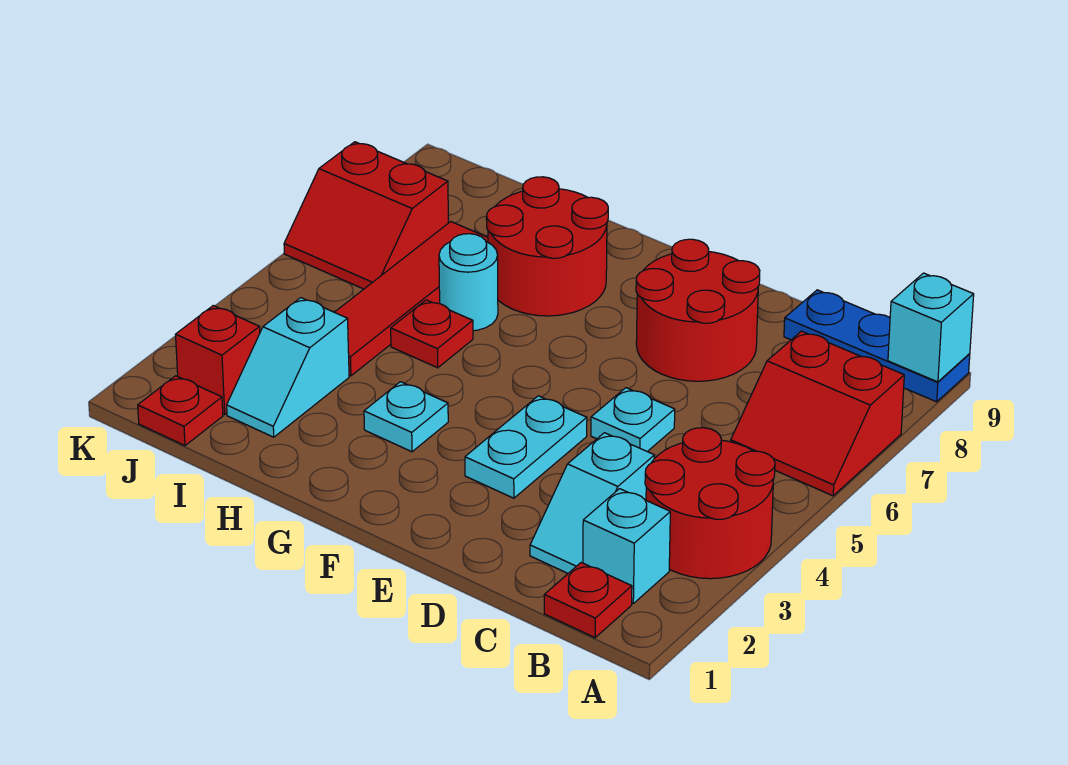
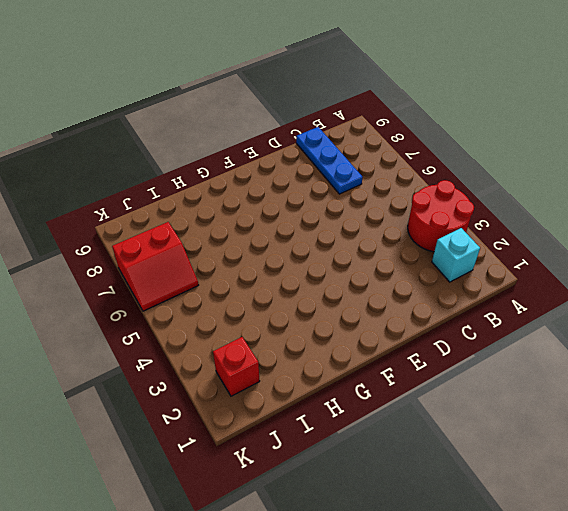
blue 1x3 plate [296,127,363,194] -> blue 1x3 plate turned to [784,290,970,402]
none -> red 2x2 slope [731,331,904,496]
none -> red 1x1 plate [544,563,632,638]
none -> cyan 1x2 slope [530,433,655,573]

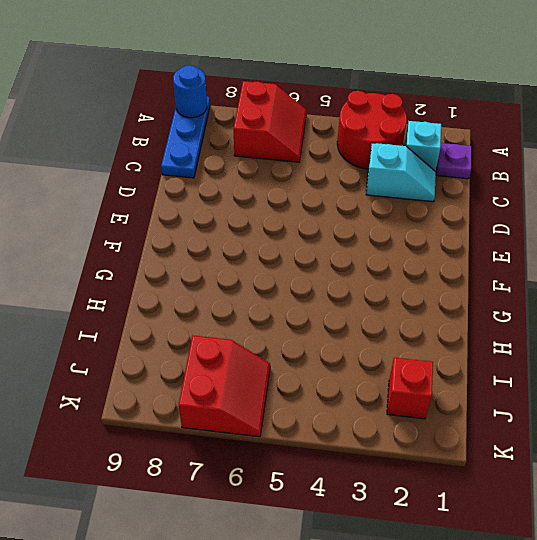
blue 1x1 round brick [173,65,207,118] -> cyan 1x1 brick [888,273,974,382]
purple 1x1 plate [436,143,471,179] -> red 1x1 plate [544,563,632,638]
none -> cyan 1x1 plate [591,388,675,452]
none -> red 2x2 round brick [636,239,760,381]
none -> cyan 1x2 plate [465,396,587,498]

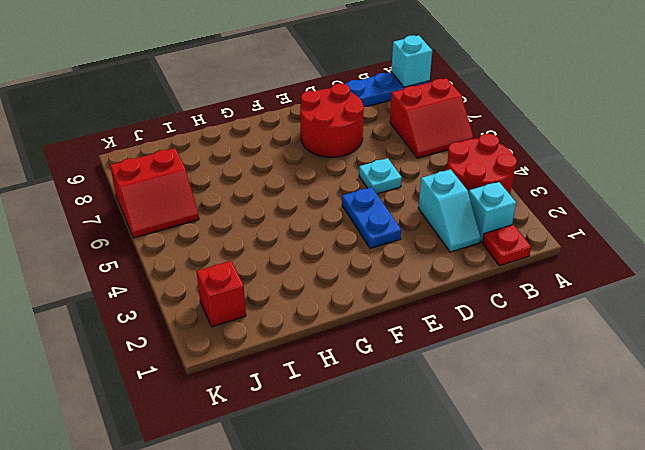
blue 1x2 plate [342,187,401,249] -> cyan 1x2 plate [465,396,587,498]
none -> cyan 1x1 plate [364,382,448,452]
none -> red 2x2 round brick [486,177,608,316]
none -> red 1x1 plate [391,300,473,368]

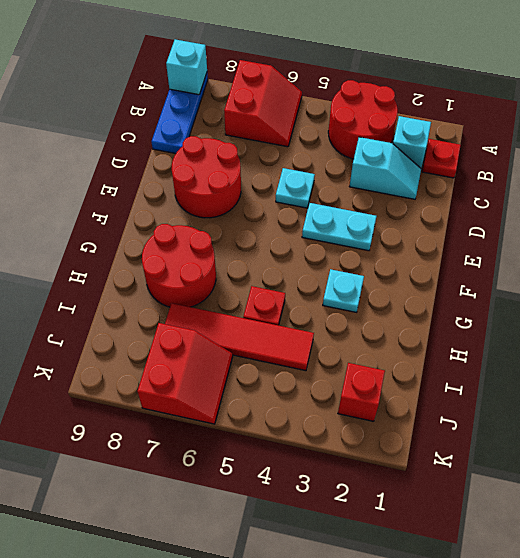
none -> cyan 1x1 round brick [439,234,498,331]
none -> cyan 1x2 slope [227,298,349,437]
none -> red 1x1 plate [138,376,223,446]

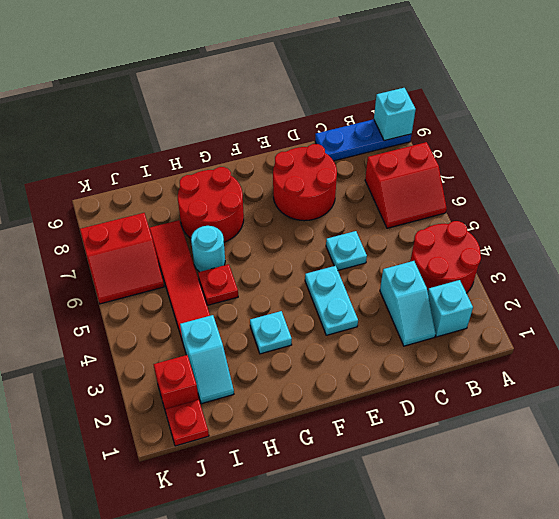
none -> red 1x1 plate [544,563,632,638]

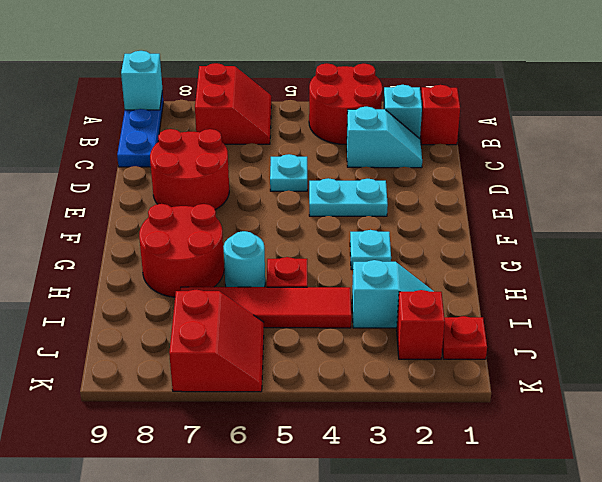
red 1x1 brick [420,85,460,145] -> red 1x1 plate [544,563,632,638]

